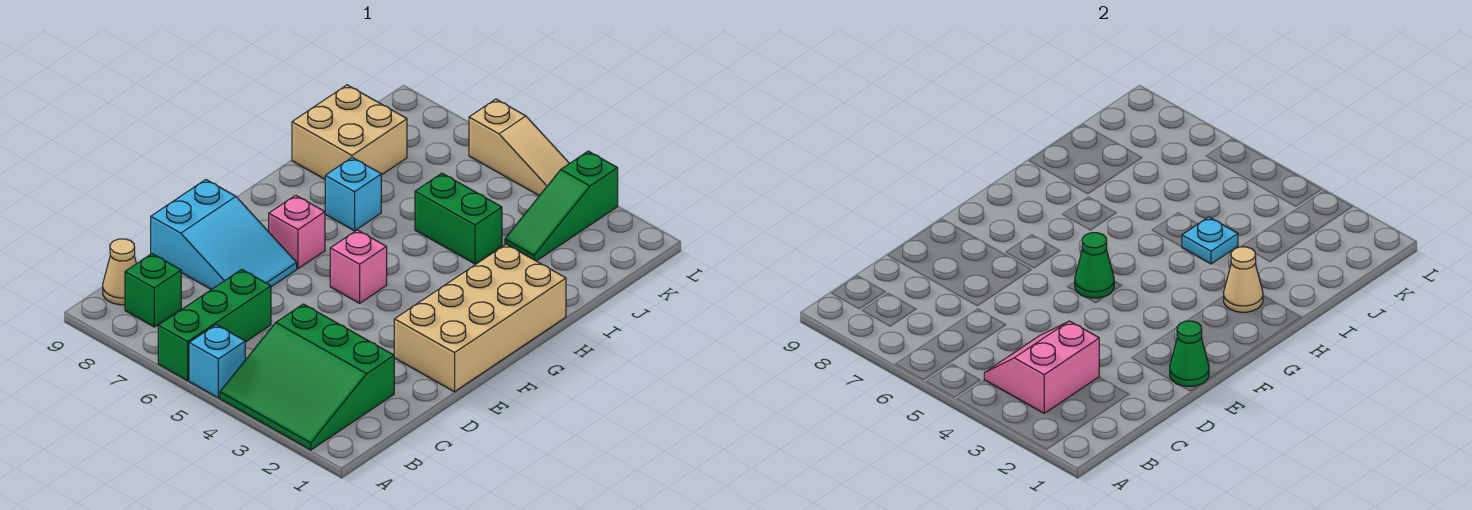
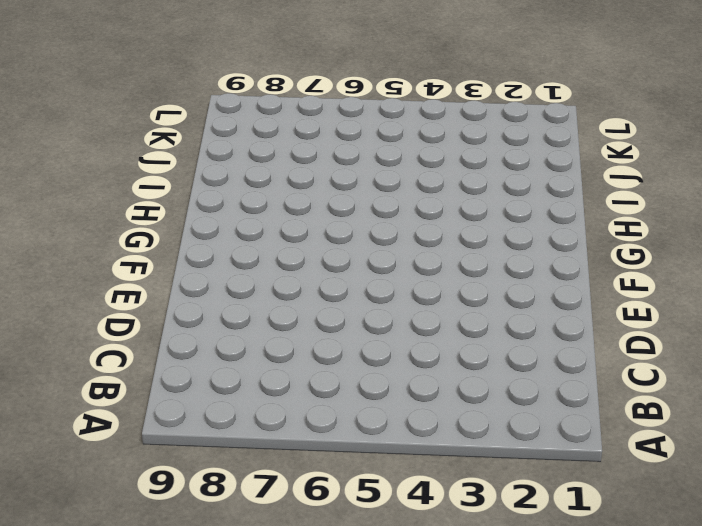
none -> green 3x3 slope [220,304,394,450]
none -> cyan 1x1 brick [189,325,245,398]
none -> green 1x3 brick [158,269,271,381]

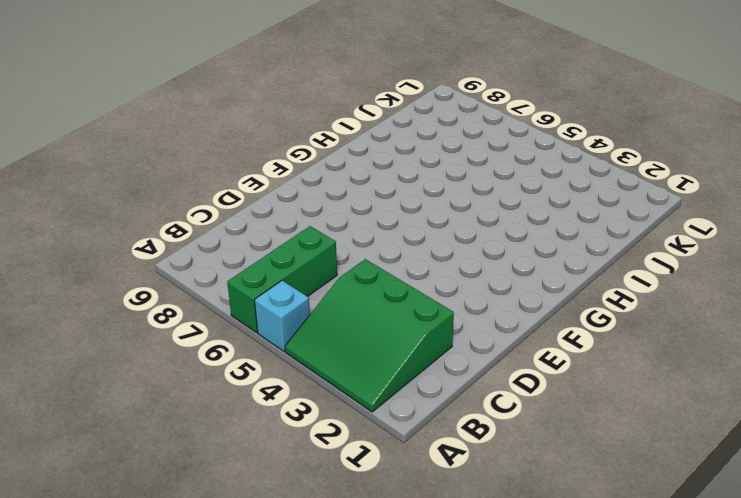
none -> green 1x1 brick [125,254,181,327]
none -> tan 1x1 cone [103,239,136,305]
none -> cyan 2x3 slope [151,180,297,290]

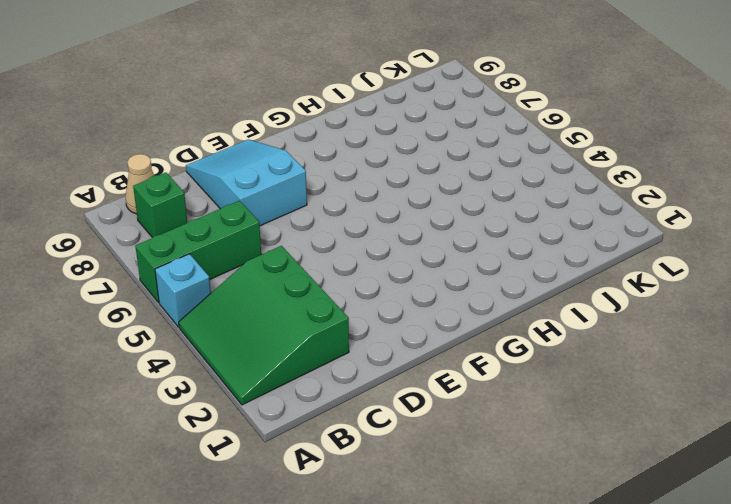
cyan 2x3 slope [186,139,307,226] -> cyan 2x3 slope turned to [151,180,297,290]
none -> tan 2x4 brick [394,244,566,392]
none -> pink 1x1 brick [330,230,387,303]
none -> pink 1x1 brick [269,195,325,269]

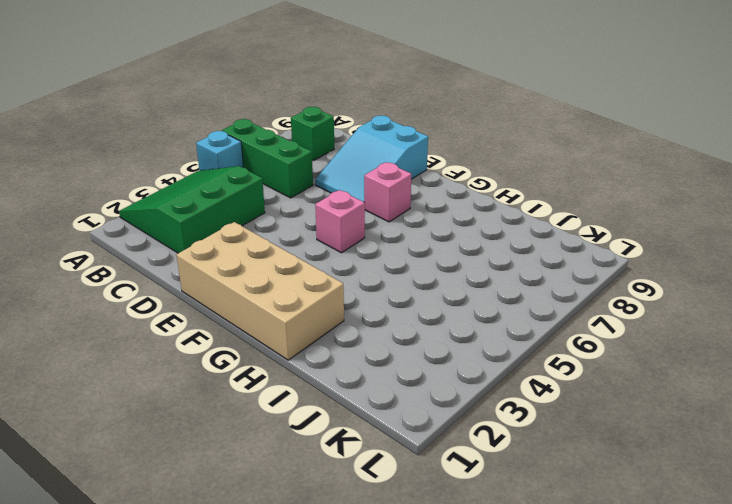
none -> tan 1x1 cone [103,239,136,305]
none -> cyan 1x1 brick [325,158,381,231]
none -> green 1x2 brick [415,173,502,264]

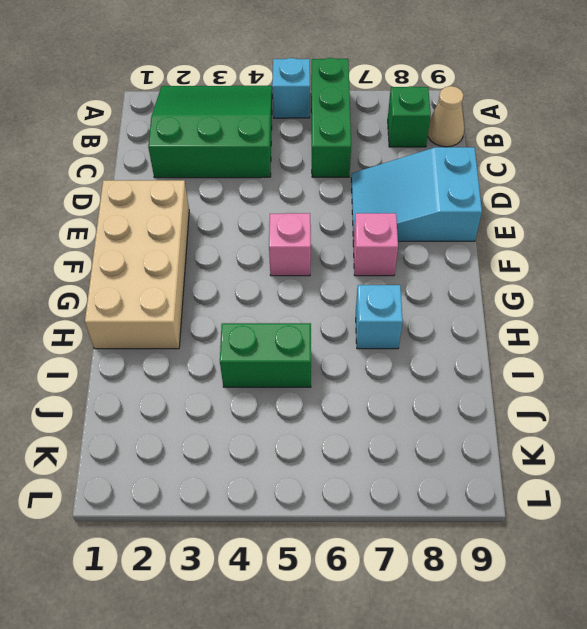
none -> tan 2x2 brick [292,85,407,179]
none -> green 1x3 slope [505,151,618,261]
none -> tan 1x3 slope [469,99,570,196]

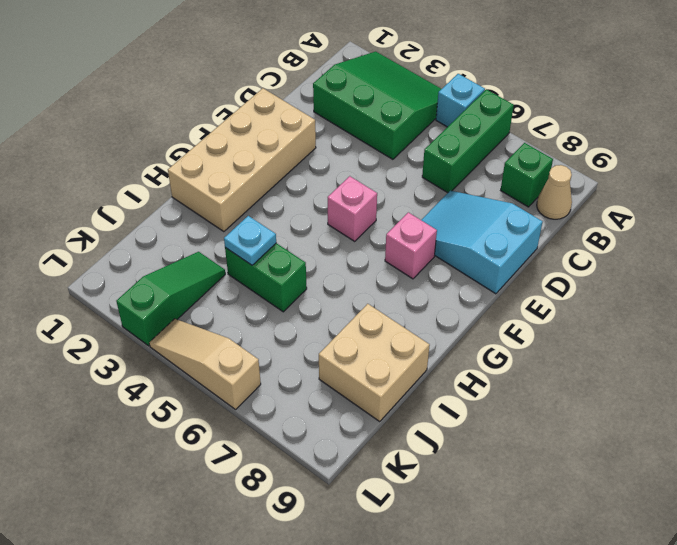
none -> cyan 1x1 brick [325,158,381,231]
none -> pink 2x2 slope [984,321,1099,413]
none -> green 1x1 cone [1170,321,1209,386]

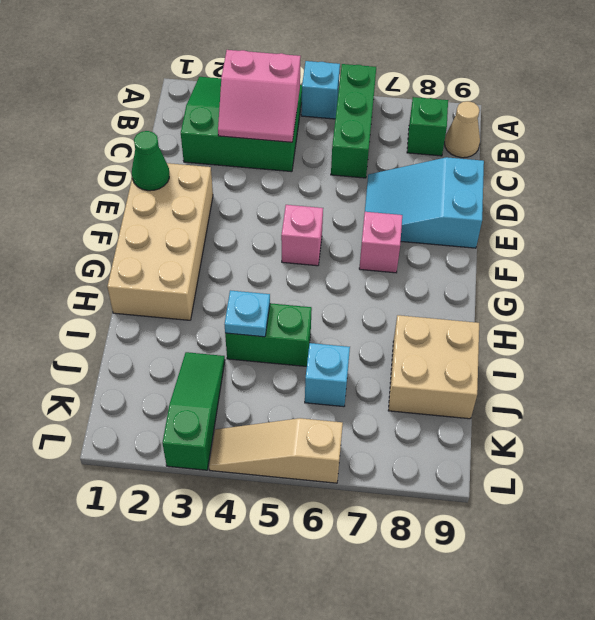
pink 2x2 slope [218,50,301,142] -> pink 2x2 slope turned to [984,321,1099,413]
cyan 1x1 brick [305,343,350,407] -> cyan 1x1 brick moved to [325,158,381,231]
none -> green 1x1 cone [1075,233,1114,298]
none -> tan 1x1 cone [1224,247,1263,312]

